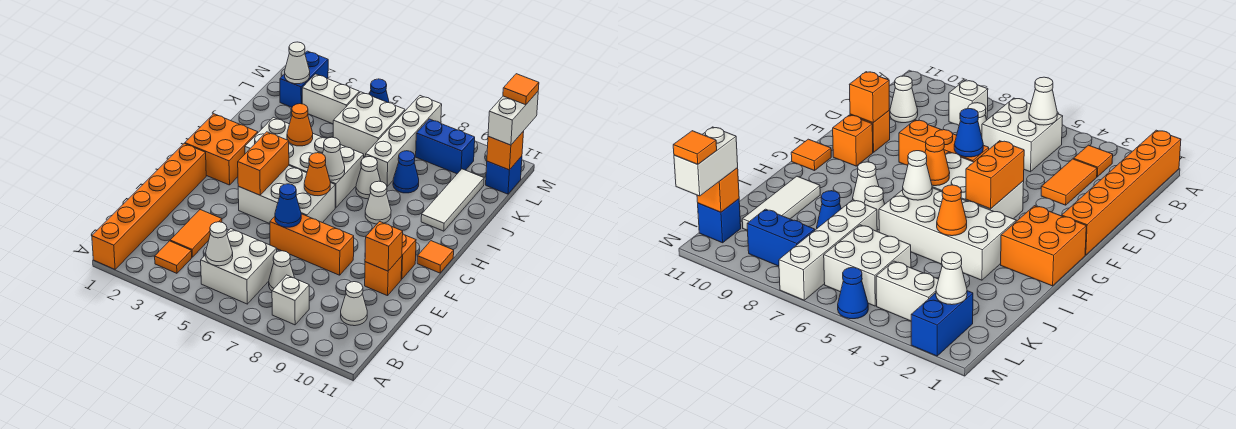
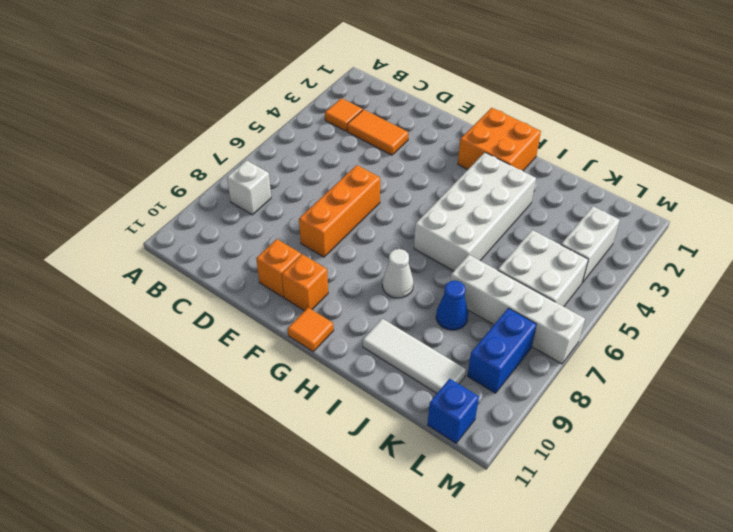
none -> orange 1x6 brick [92,144,206,269]
none -> white 2x2 brick [201,229,277,304]
none -> white 1x1 cone [269,251,294,291]
none -> white 1x1 cone [341,282,367,326]

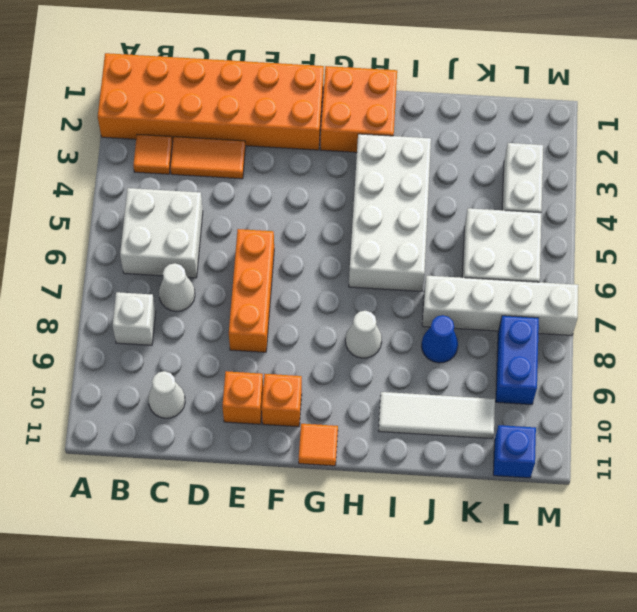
orange 2x6 brick [98,53,324,150] -> orange 1x6 brick [92,144,206,269]
none -> white 2x3 brick [238,166,335,224]
none -> white 1x1 cone [356,157,381,199]
none -> blue 1x2 brick [280,51,328,107]
none -> blue 1x1 cone [370,79,389,103]

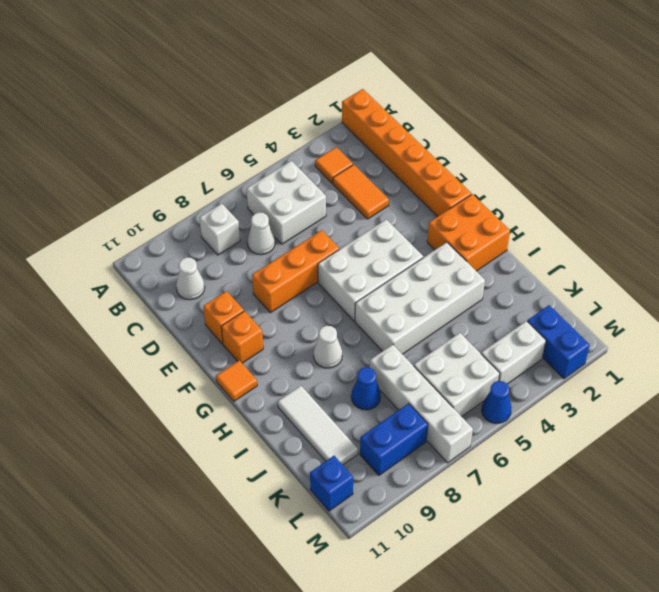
none -> white 1x1 cone [356,157,381,199]
none -> white 1x1 cone [206,222,233,266]
none -> blue 1x1 cone [275,184,301,227]
none -> orange 1x1 brick [365,222,403,271]

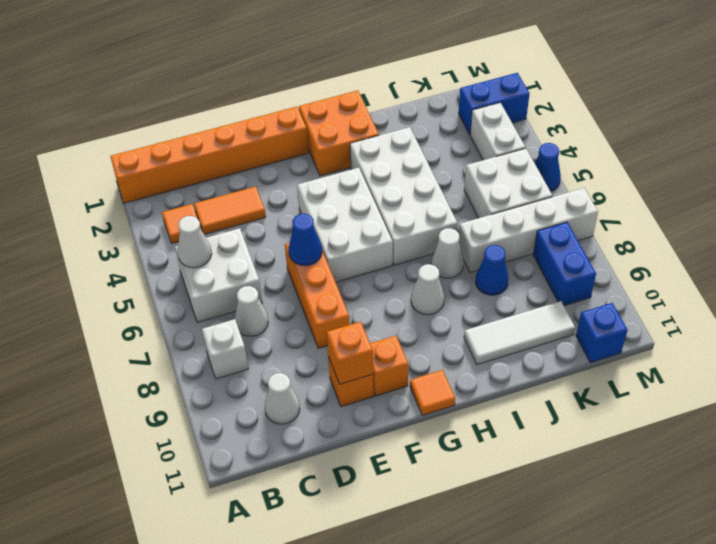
none -> orange 1x2 brick [238,132,289,195]
none -> orange 1x1 cone [304,153,330,196]
none -> white 1x1 cone [323,137,345,180]
none -> orange 1x1 cone [287,104,313,146]

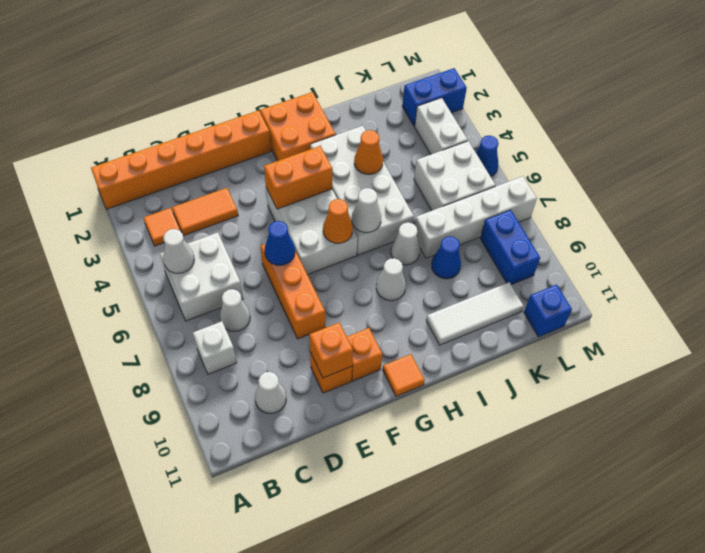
none -> white 1x1 cone [285,42,310,84]
none -> orange 1x1 brick [487,131,524,170]
none -> white 1x2 brick [488,92,538,145]
none -> orange 1x1 tile [503,74,539,105]

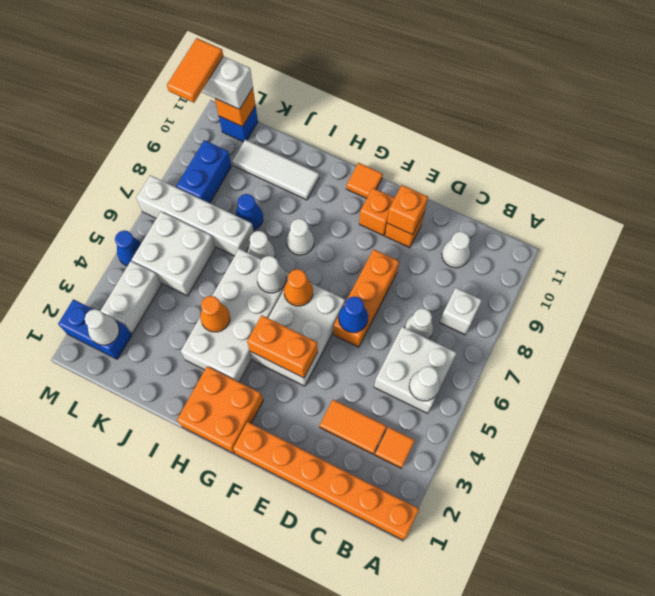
orange 1x2 tile [167,38,223,103] -> orange 1x1 tile [503,74,539,105]

